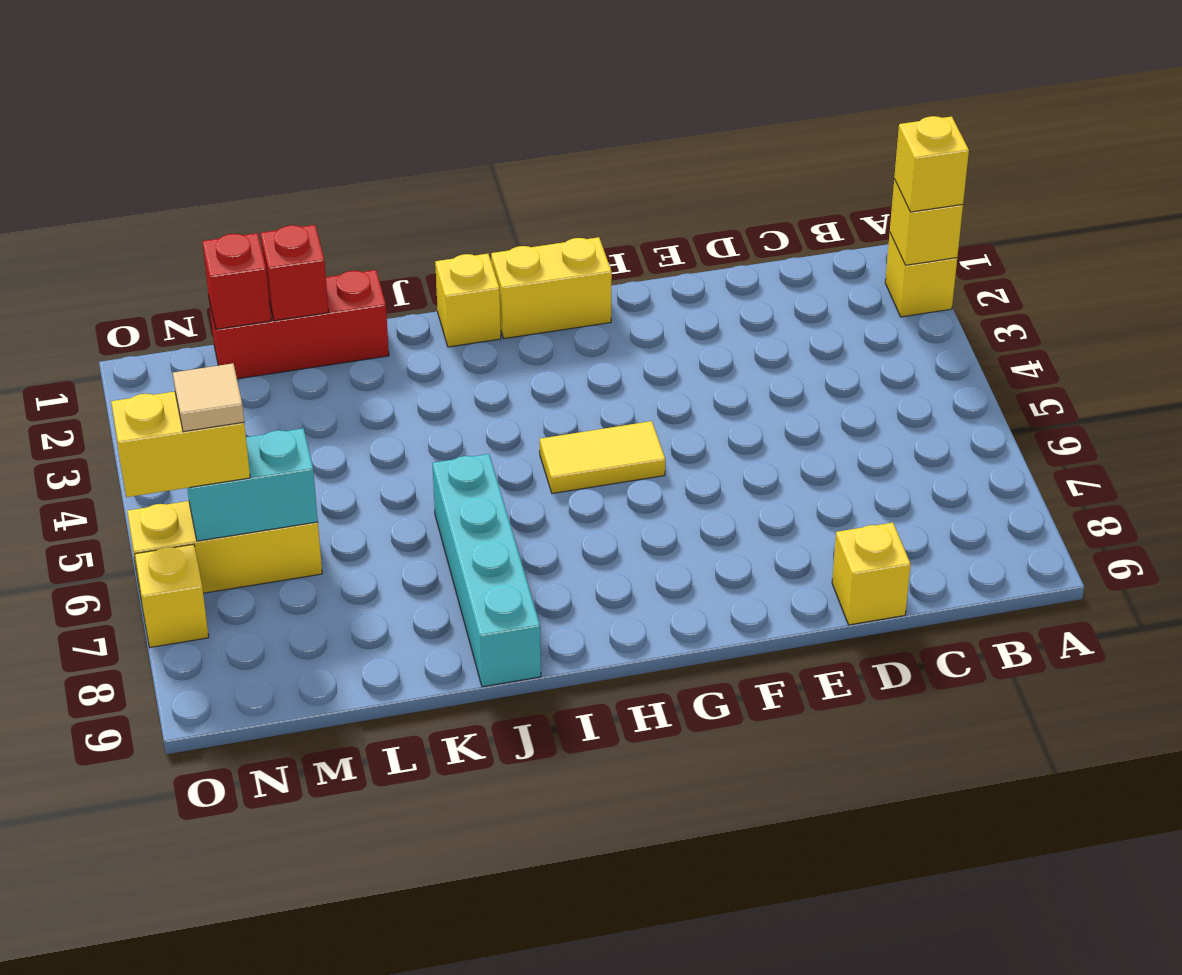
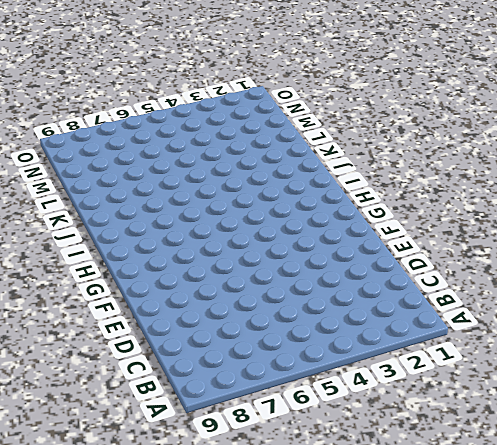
none -> yellow 1x1 brick [885,233,957,317]
none -> yellow 1x1 brick [832,523,911,625]
none -> yellow 1x2 brick [491,237,612,339]

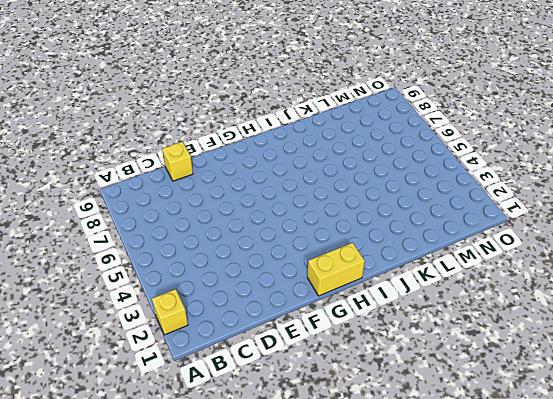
none -> yellow 1x2 tile [540,421,665,493]
none -> yellow 1x1 brick [435,254,501,347]
none -> cyan 1x4 brick [432,454,541,687]

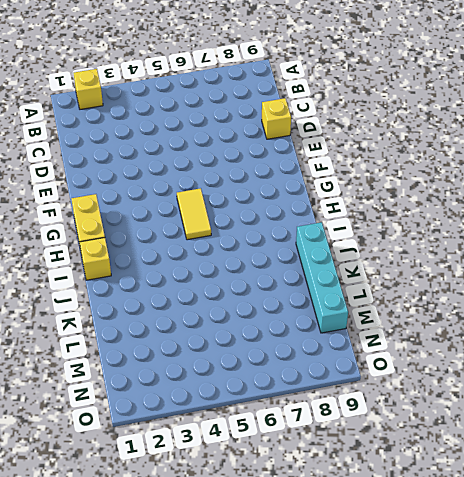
cyan 1x4 brick [296,222,348,333] -> cyan 1x4 brick turned to [432,454,541,687]
none -> red 1x3 brick [209,270,389,379]
none -> yellow 1x3 brick [127,501,322,593]
none -> yellow 1x1 brick [135,544,209,647]

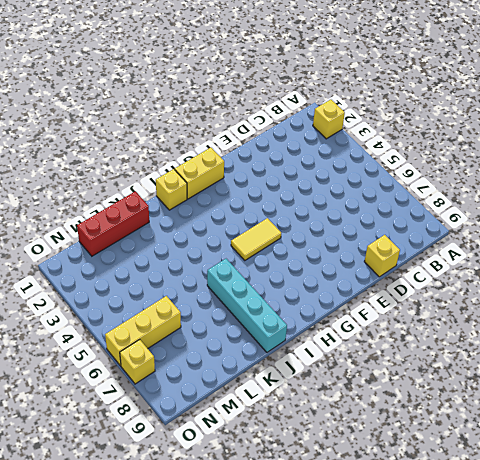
none -> yellow 1x1 brick [890,179,963,265]
none -> red 1x1 brick [261,225,329,321]
none -> red 1x1 brick [202,233,271,329]

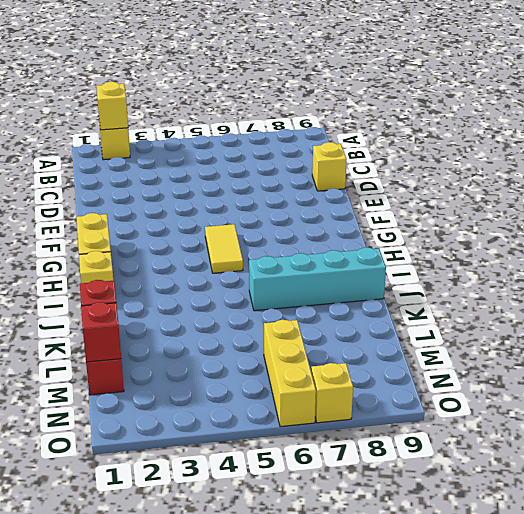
none -> cyan 1x2 brick [187,428,318,541]
none -> yellow 1x1 brick [894,116,969,212]
none -> yellow 1x2 brick [111,392,250,497]

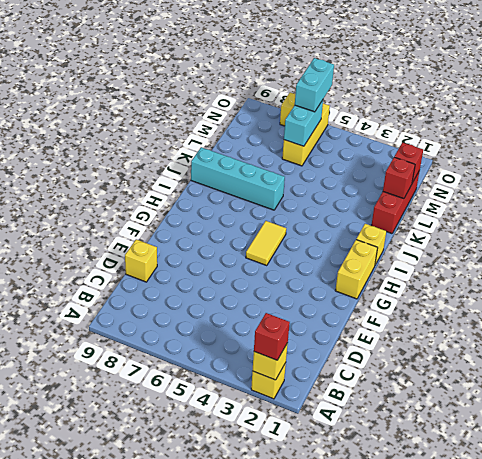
red 1x1 brick [254,313,290,360] -> yellow 1x1 brick [894,116,969,212]
cyan 1x2 brick [295,58,334,112] -> yellow 1x2 brick [111,392,250,497]
none -> tan 1x1 tile [173,364,244,432]

